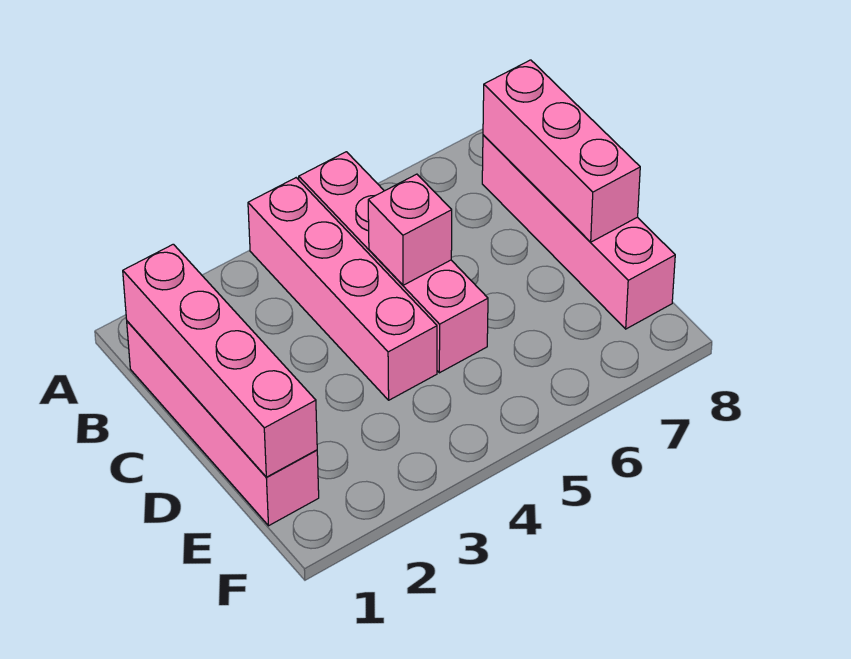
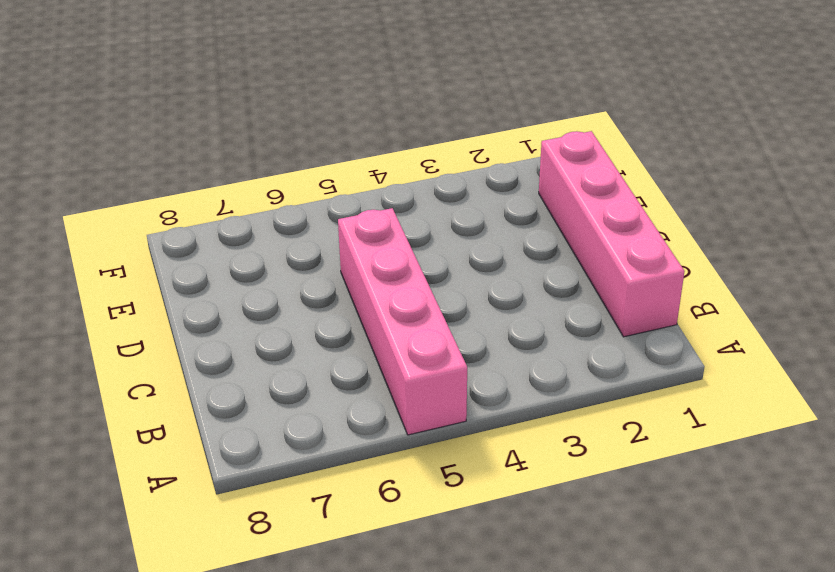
none -> pink 1x4 brick [248,178,437,400]
none -> pink 1x4 brick [482,135,675,329]

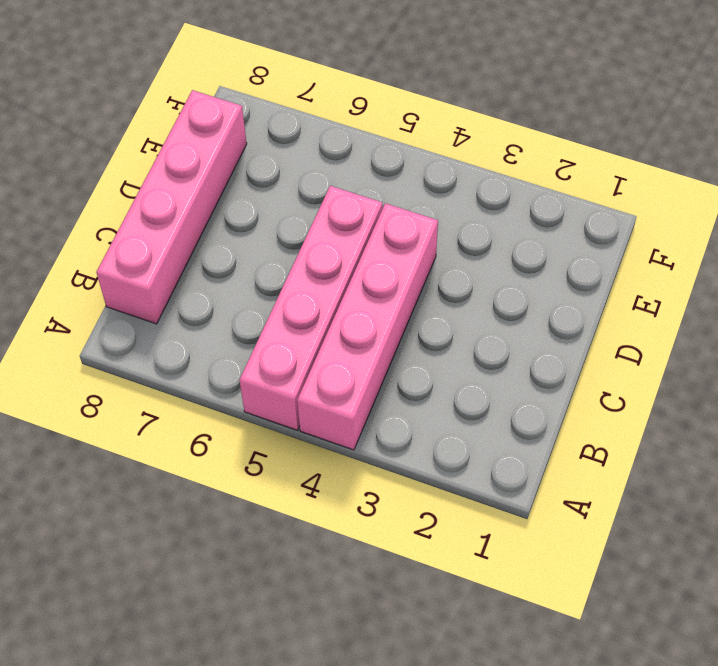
none -> pink 1x4 brick [127,321,319,526]
none -> pink 1x4 brick [123,244,317,477]

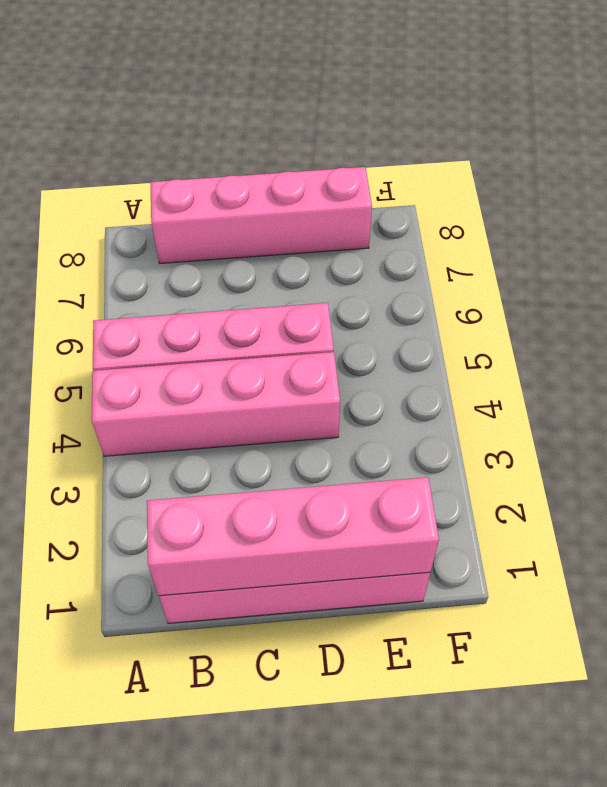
none -> pink 1x3 brick [483,60,640,242]
none -> pink 1x1 brick [368,174,452,285]

